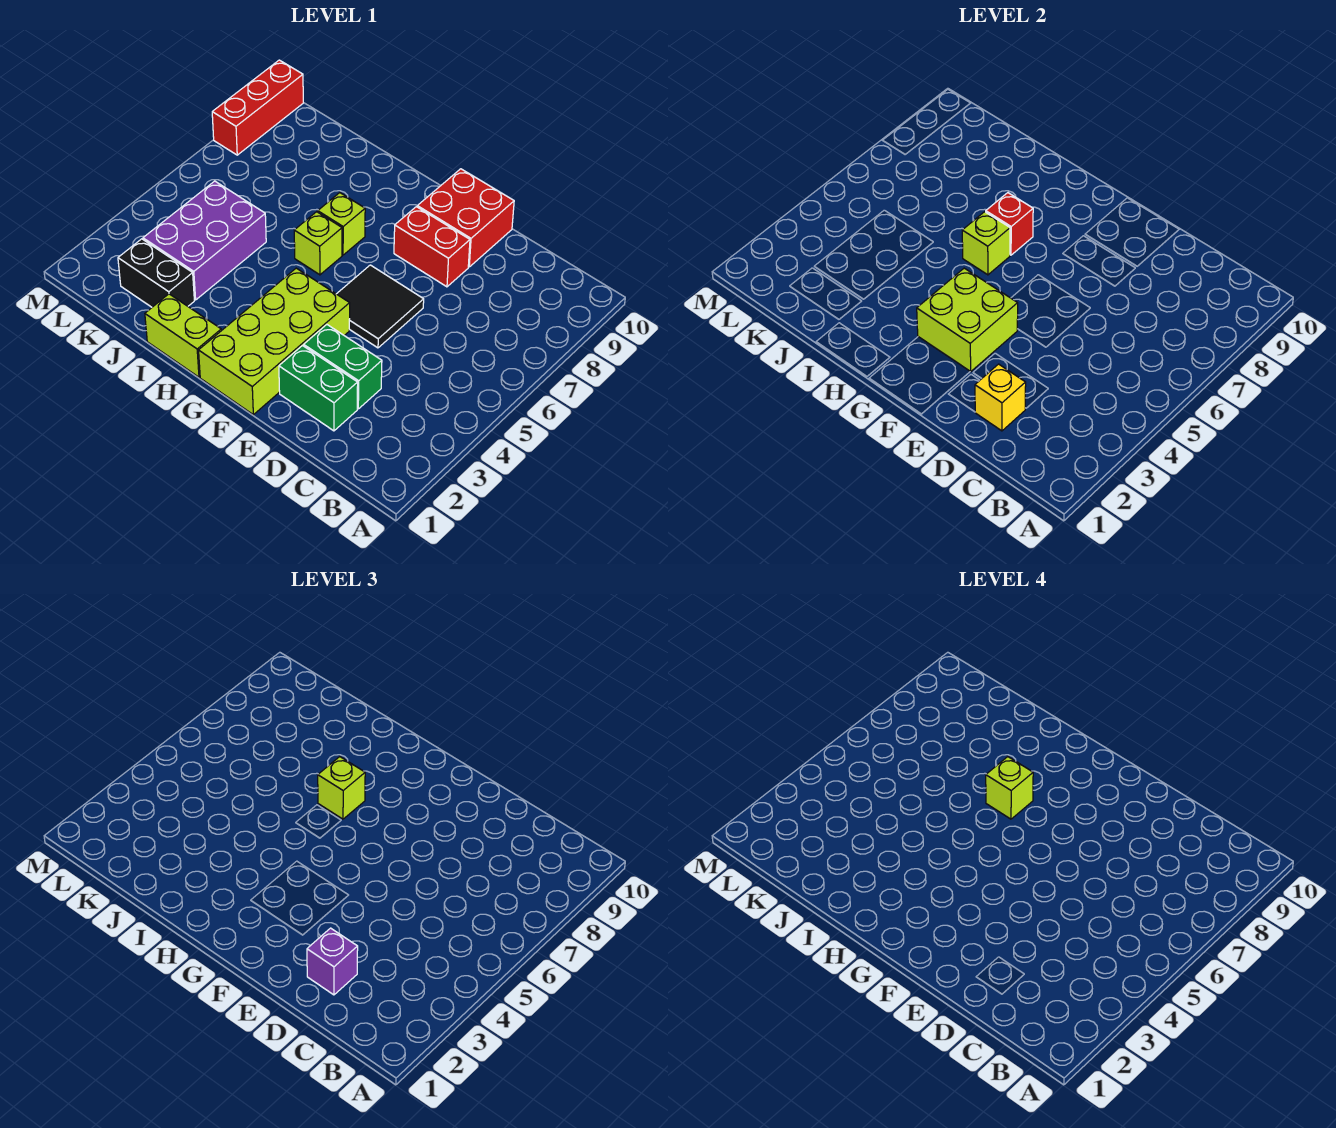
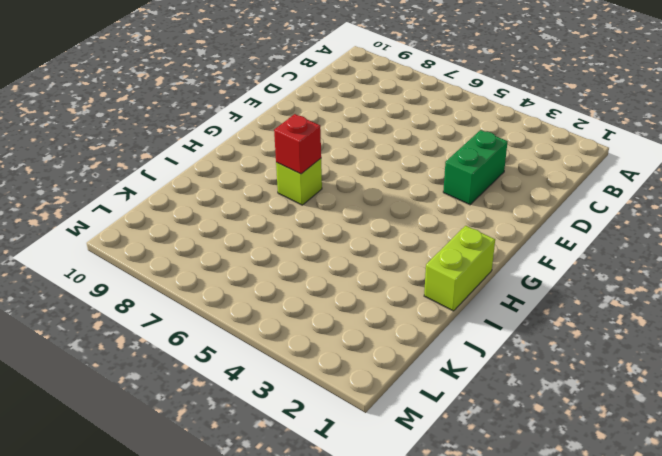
none -> green 1x2 brick [279,346,358,431]
none -> black 2x2 tile [337,265,424,348]
none -> red 1x2 brick [394,207,470,287]

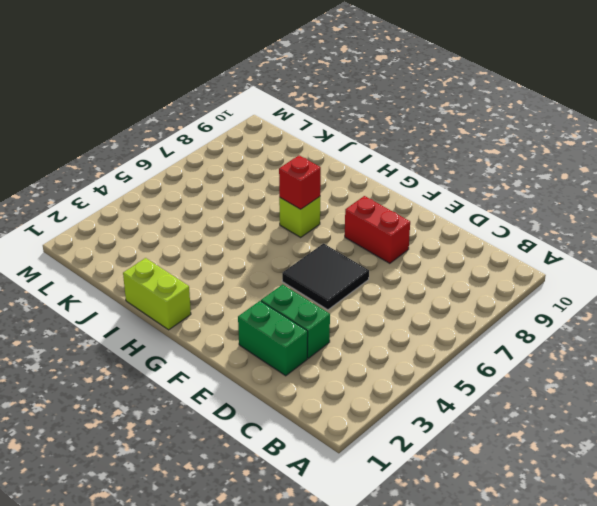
none -> red 2x2 brick [417,169,514,267]
none -> lime 2x4 brick [199,268,350,415]
none -> lime 1x1 brick [294,212,342,275]

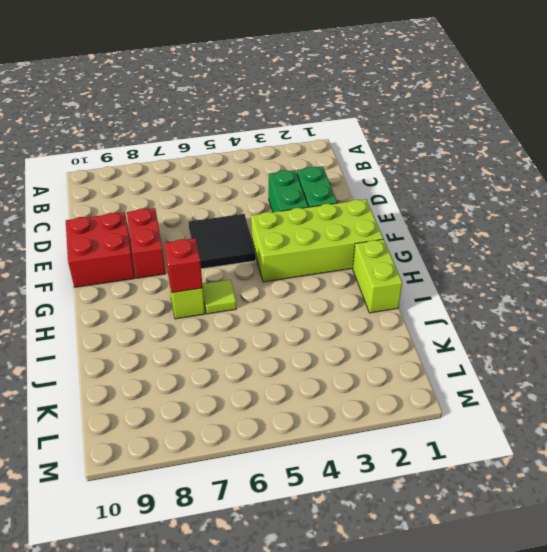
lime 1x1 tile [202,280,236,314] -> lime 1x1 brick [294,212,342,275]
none -> black 1x2 brick [118,239,194,307]
none -> purple 2x3 brick [143,181,266,300]
none -> red 1x3 brick [212,60,303,155]

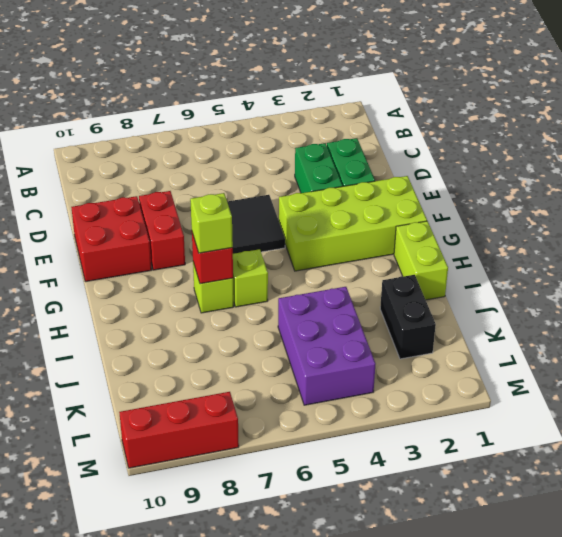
purple 2x3 brick [278,287,375,405] -> purple 2x3 brick turned to [143,181,266,300]
none -> yellow 1x1 brick [975,364,1026,431]
none -> lime 2x2 brick [917,268,1018,372]
none -> lime 1x1 brick [962,212,1010,275]

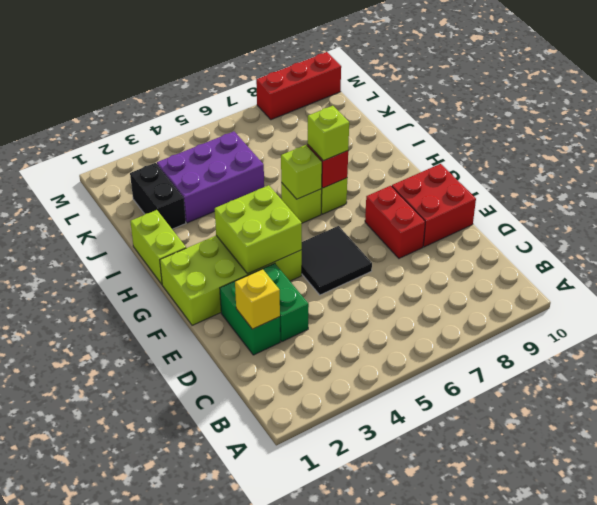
none -> purple 1x1 brick [307,928,358,995]
none -> lime 1x1 brick [986,757,1033,819]

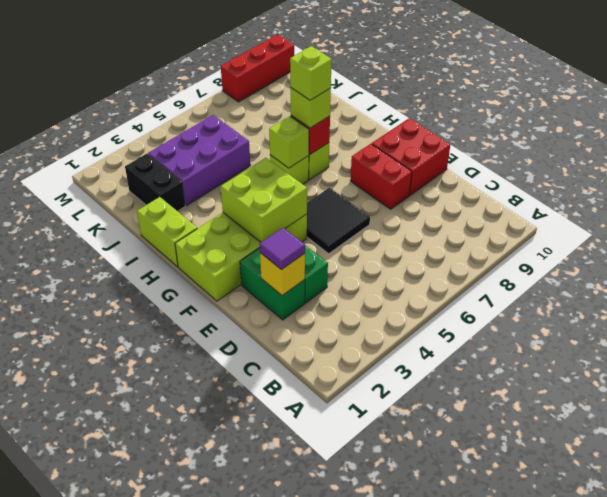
purple 1x1 tile [260,228,305,270] -> purple 1x1 brick [307,928,358,995]

